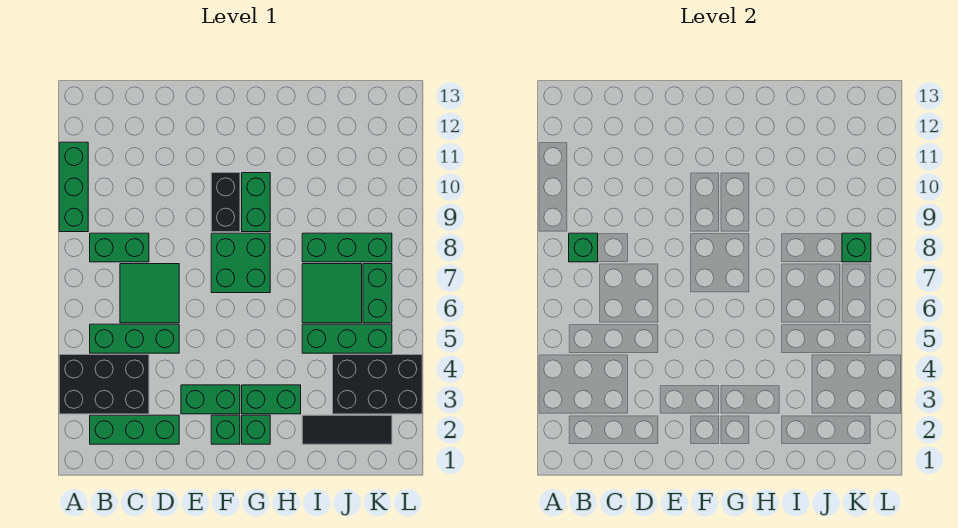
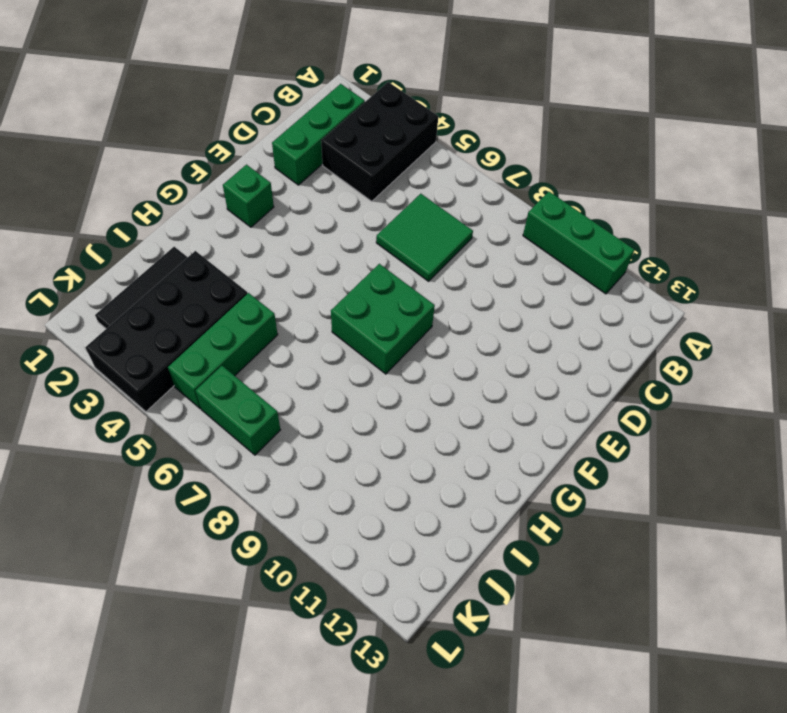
black 2x4 brick [85,251,248,412] -> black 2x3 brick [333,355,422,414]
none -> green 1x3 brick [90,324,179,353]
none -> green 1x2 brick [90,233,149,262]
none -> green 1x2 brick [181,385,240,414]

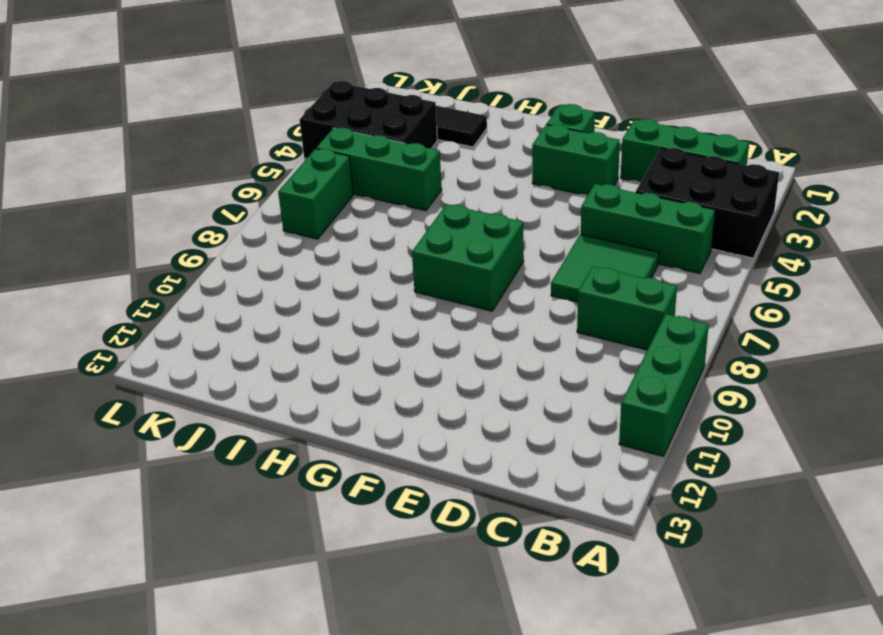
none -> black 1x2 brick [211,173,240,232]
none -> green 1x1 brick [242,415,270,444]
none -> green 1x2 brick [242,385,301,414]

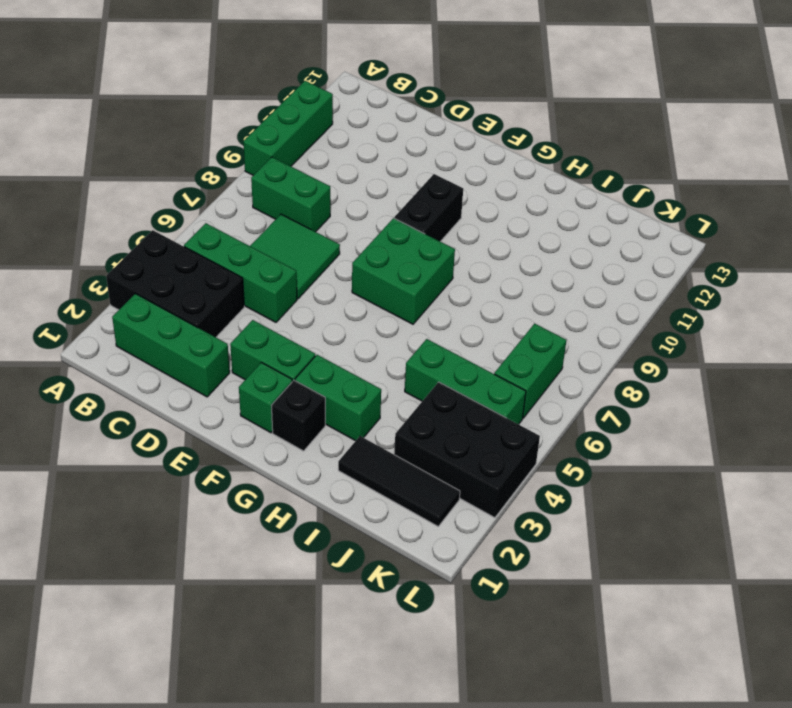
black 1x1 brick [271,380,325,451] -> green 1x1 brick [242,415,270,444]
none -> green 1x2 brick [242,173,270,232]
none -> green 2x2 tile [302,264,362,323]
none -> green 1x3 brick [302,233,392,262]

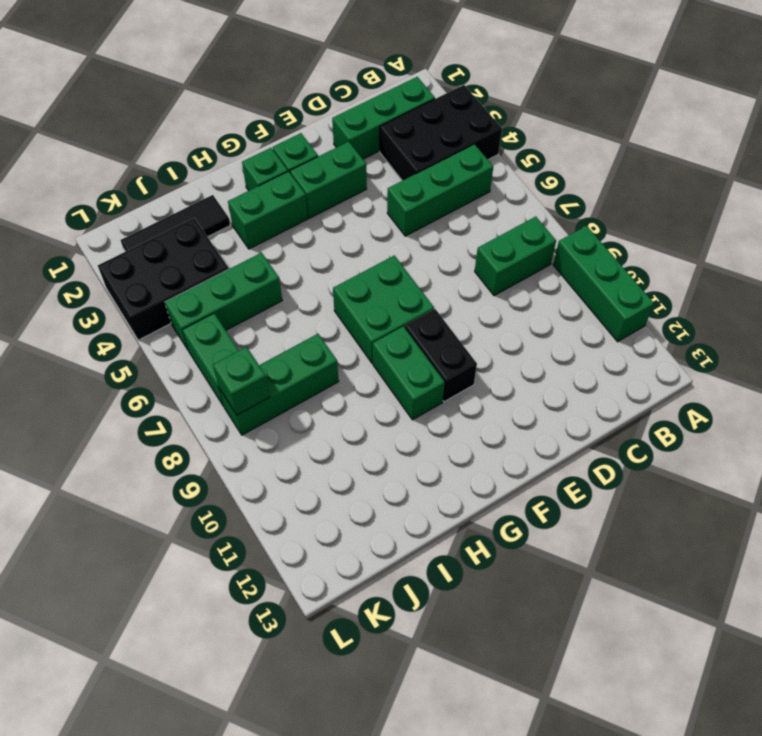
none -> green 2x2 tile [120,264,179,323]
none -> green 2x2 tile [302,264,362,323]
none -> green 1x1 brick [569,233,598,262]

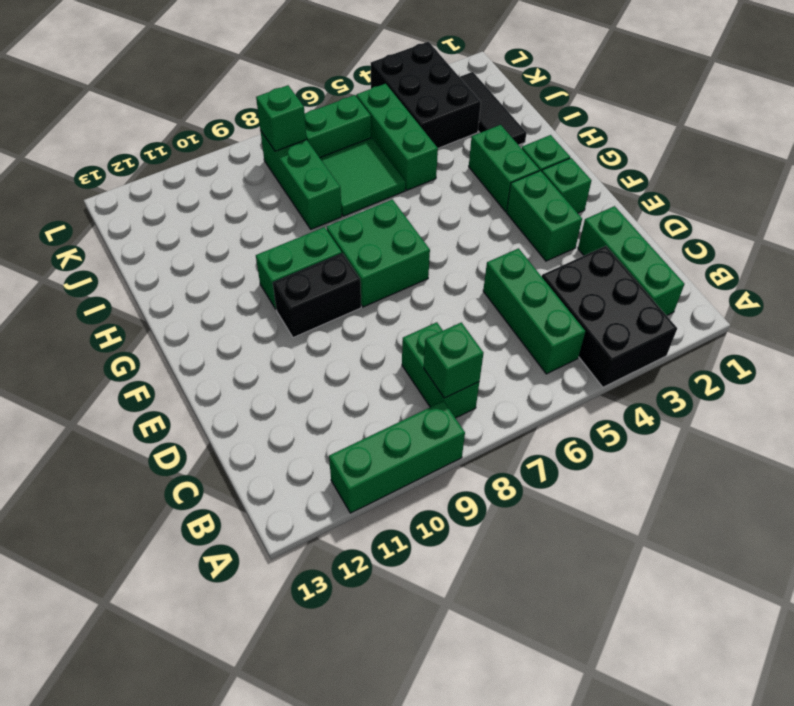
none -> green 2x2 tile [120,264,179,323]

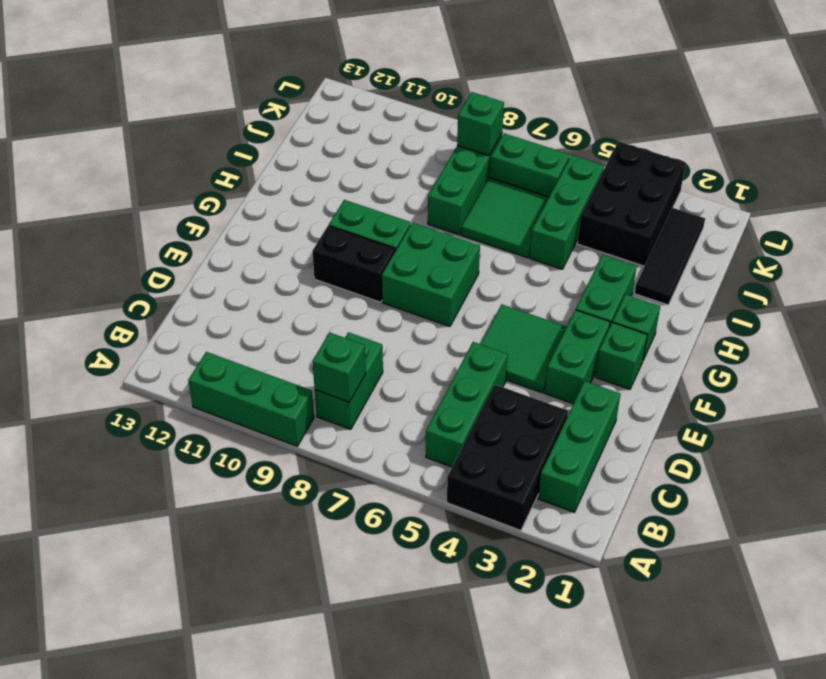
green 2x2 tile [481,304,567,393] -> green 2x2 tile moved to [120,264,179,323]

